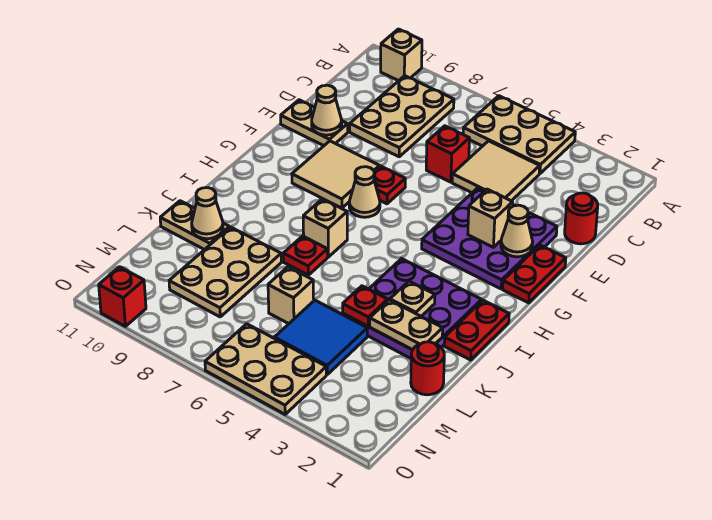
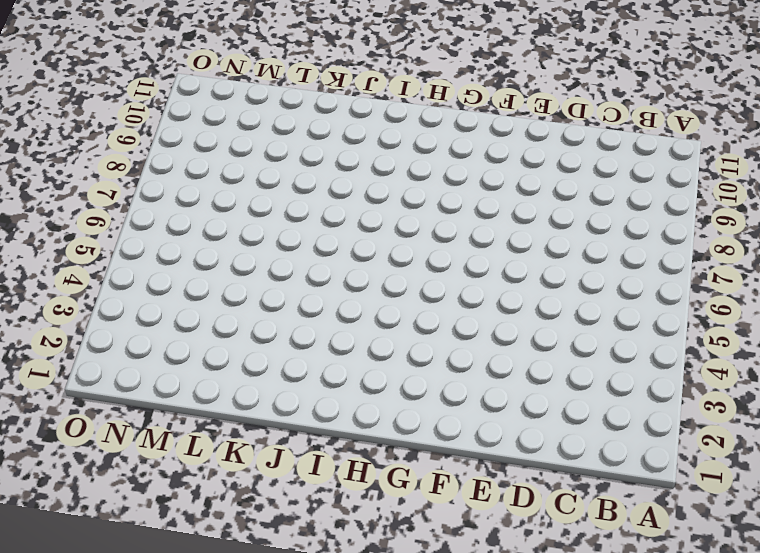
none -> tan 2x3 plate [463,96,575,174]
none -> tan 1x1 brick [380,29,422,81]
none -> tan 2x3 plate [350,76,454,157]
none -> tan 2x2 tile [452,141,540,201]

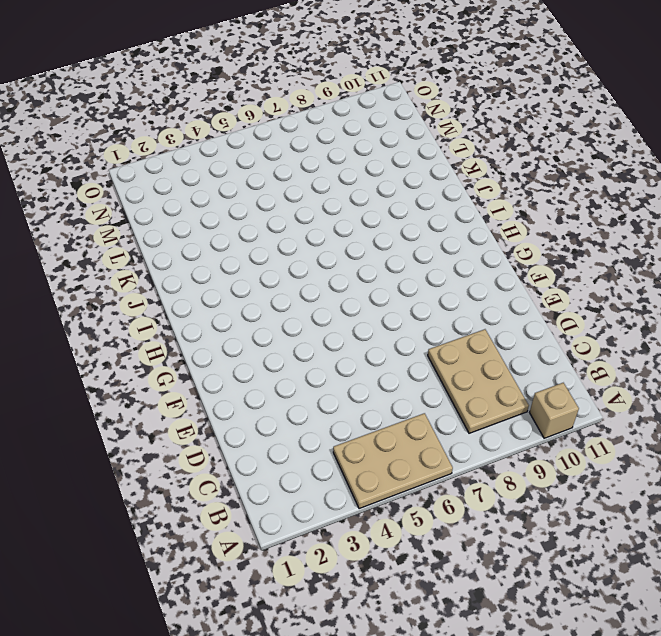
none -> tan 2x2 tile [452,141,540,201]
none -> red 1x1 round brick [565,193,598,244]
none -> red 1x1 brick [426,126,470,182]
none -> purple 3x3 plate [422,188,557,289]

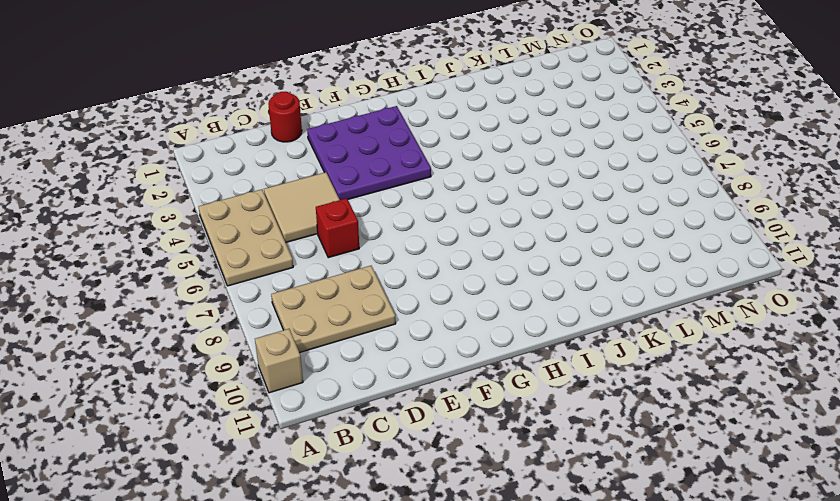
none -> tan 1x2 plate [281,100,348,146]
none -> red 1x2 plate [503,245,566,303]
none -> red 1x1 plate [374,166,405,204]
none -> tan 2x2 tile [292,141,380,208]

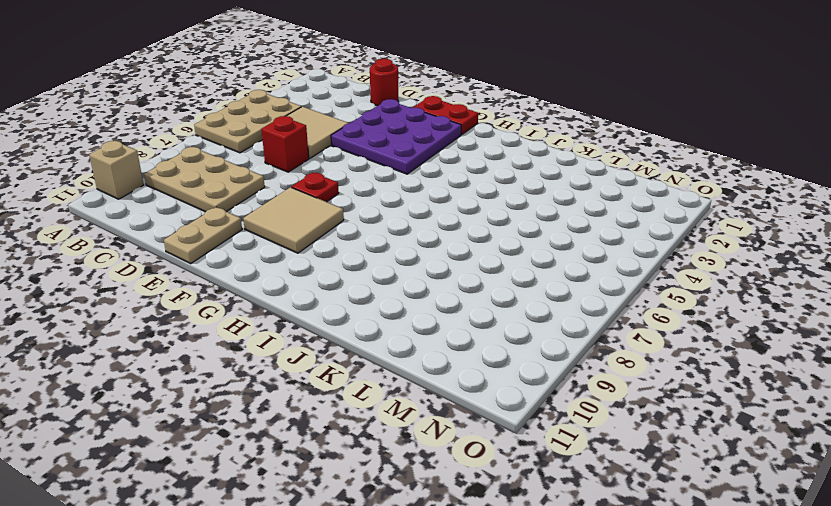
none -> tan 1x1 cone [349,167,380,217]
none -> red 1x2 plate [444,300,509,360]
none -> purple 3x3 plate [343,259,482,358]
none -> tan 1x1 brick [303,199,347,257]

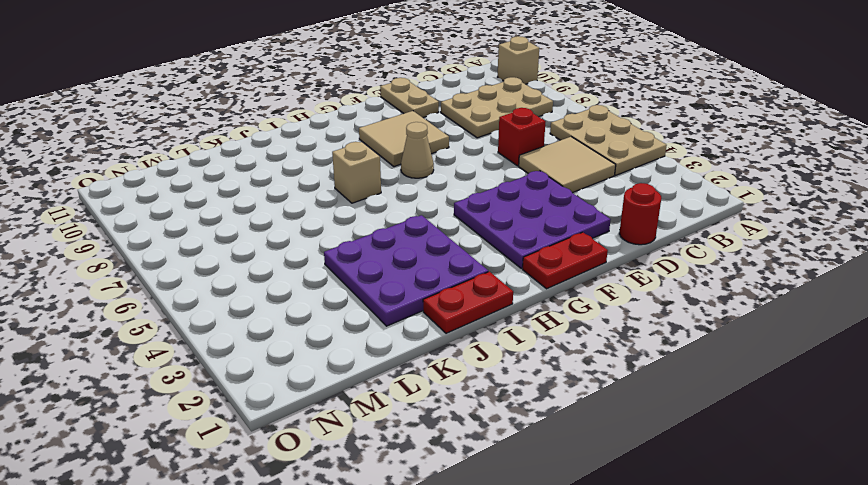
none -> red 1x1 plate [374,166,405,204]
none -> red 1x1 plate [283,236,328,275]
none -> tan 2x3 plate [169,227,281,317]
none -> tan 1x2 plate [160,201,229,250]

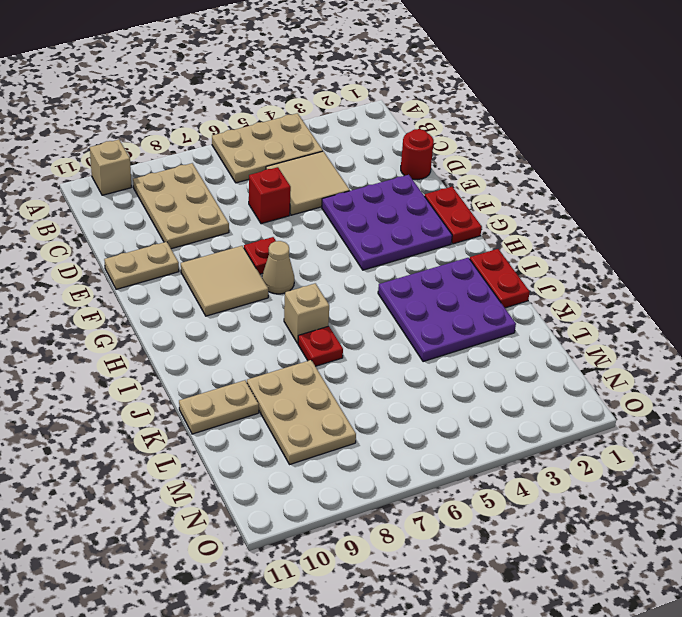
none -> red 1x1 round brick [411,342,444,395]
none -> blue 2x2 tile [274,300,367,374]
none -> tan 1x1 brick [268,267,314,324]
none -> tan 2x3 plate [205,324,326,414]

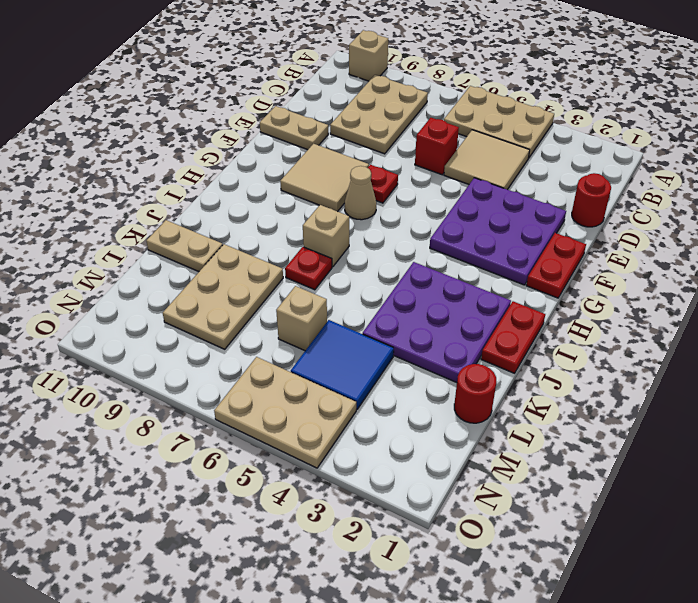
none -> red 1x1 brick [99,267,146,326]
none -> tan 1x1 cone [312,85,342,135]
none -> tan 1x1 cone [501,205,533,257]
none -> tan 1x1 brick [468,189,513,247]

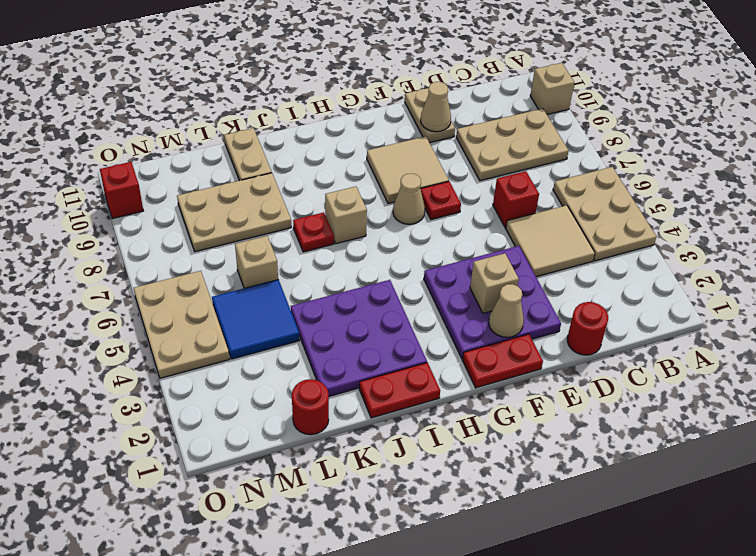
none -> tan 1x1 plate [390,281,435,316]
none -> tan 1x2 plate [370,300,443,350]
none -> red 1x1 plate [343,286,388,326]
none -> tan 1x1 cone [192,188,223,239]

